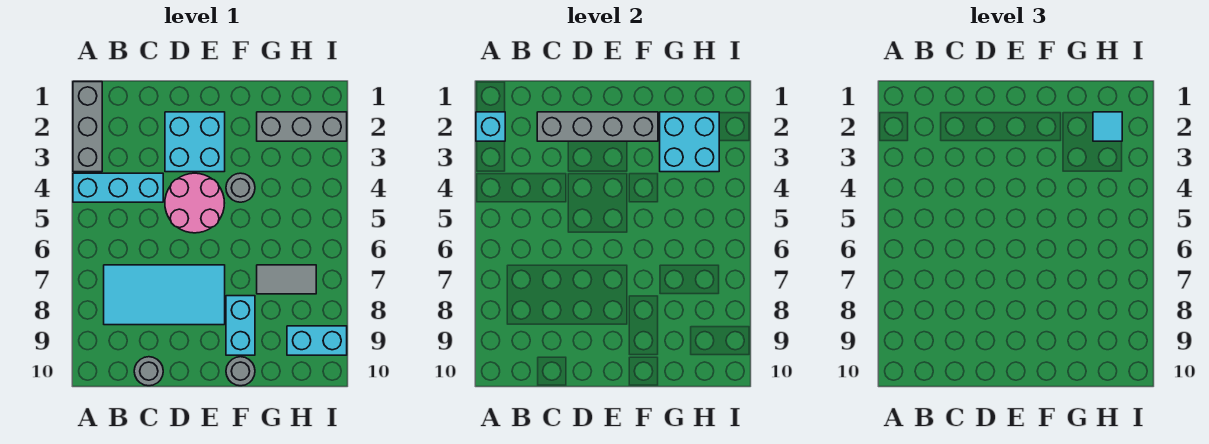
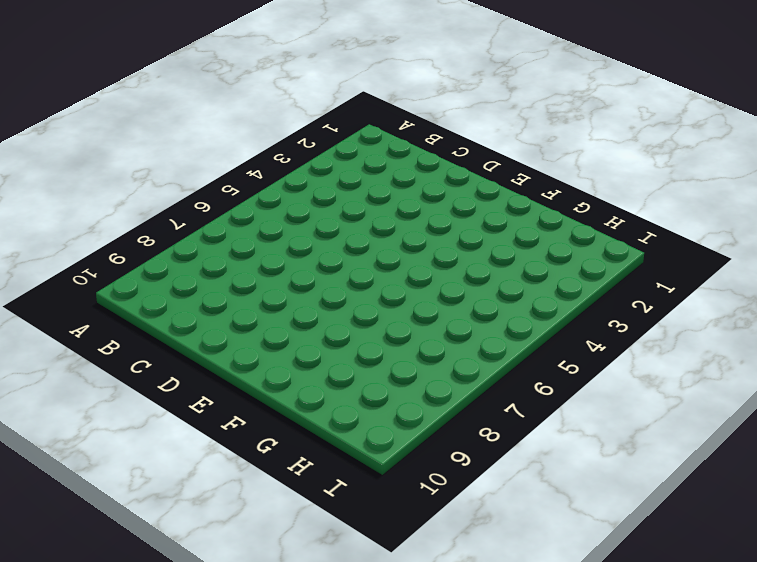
none -> grey 1x3 brick [73,82,102,172]
none -> cyan 1x3 brick [73,173,163,202]
none -> cyan 2x4 tile [104,265,225,325]

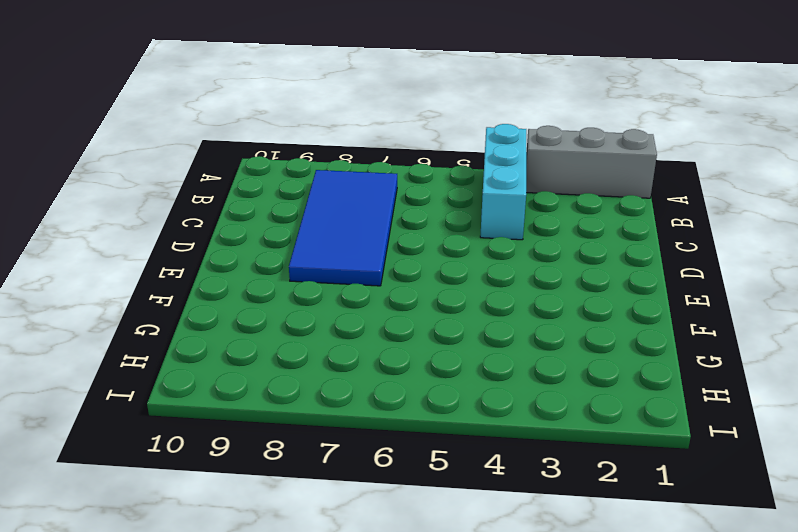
blue 2x4 tile [289,170,397,286] -> cyan 2x4 tile [104,265,225,325]
none -> grey 1x1 round brick [134,357,163,386]
none -> cyan 2x2 brick [165,112,225,172]
none -> pink 2x2 round brick [165,173,224,233]

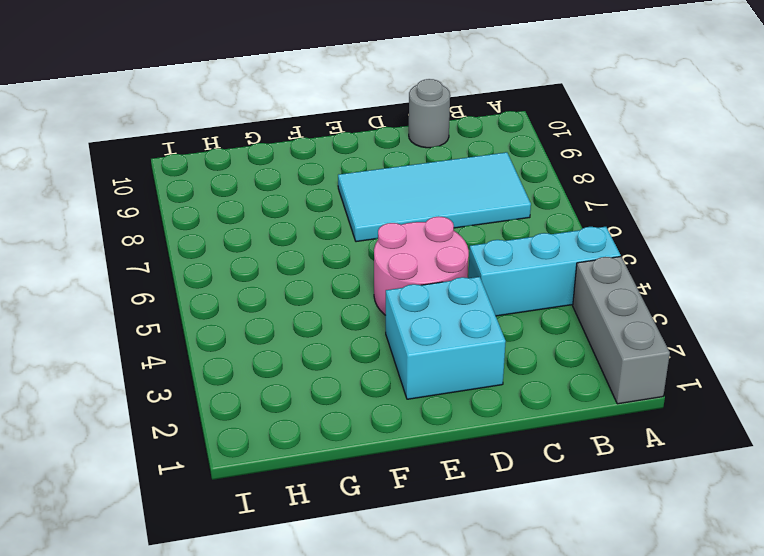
none -> grey 1x1 round brick [226,173,255,202]
none -> cyan 1x2 brick [226,296,255,355]
none -> grey 1x1 round brick [226,357,255,386]

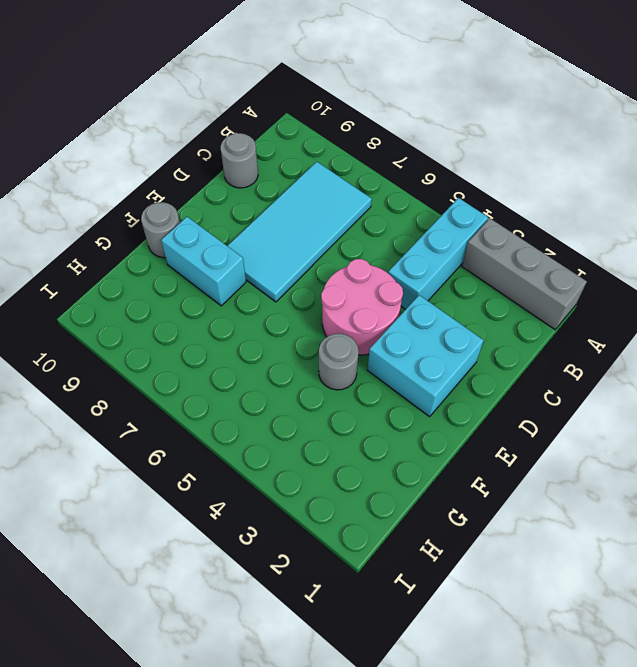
none -> grey 1x3 brick [257,112,347,141]
none -> grey 1x2 tile [257,265,316,294]
none -> cyan 1x2 brick [287,326,347,355]

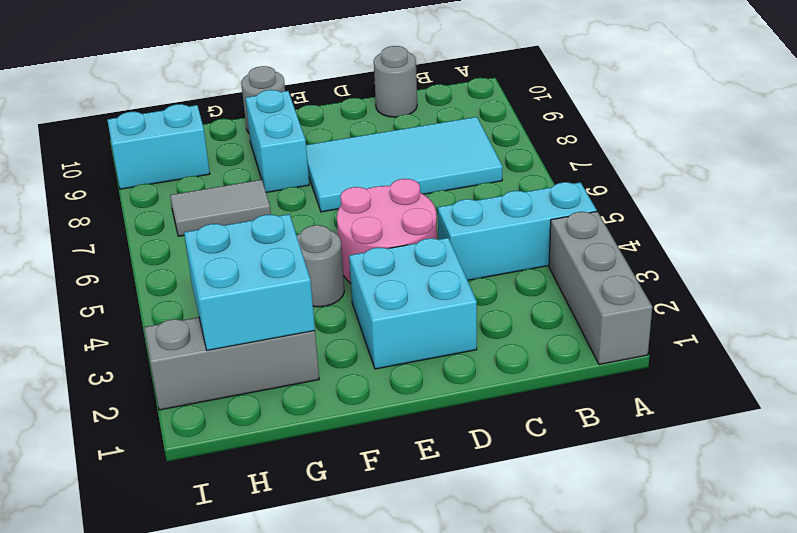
none -> cyan 1x1 brick [476,112,505,141]
none -> grey 1x4 brick [537,112,658,141]
none -> cyan 1x1 tile [1093,112,1122,141]

